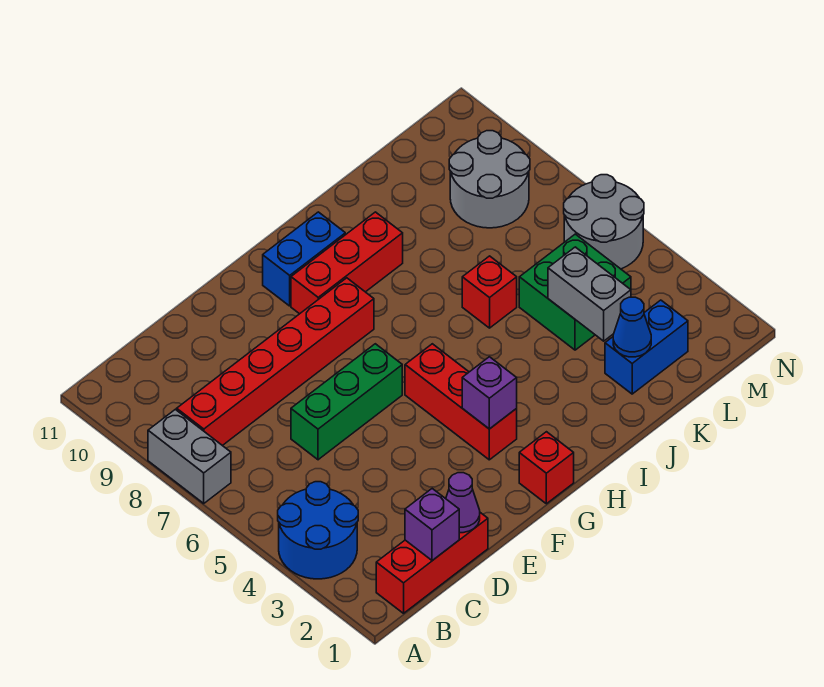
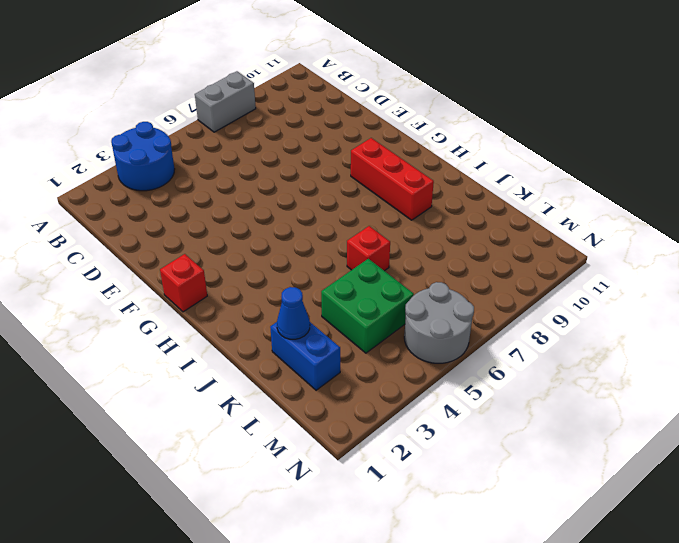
none -> red 1x3 brick [376,513,488,613]
none -> red 1x6 brick [177,278,374,446]
none -> green 1x3 brick [291,344,402,460]

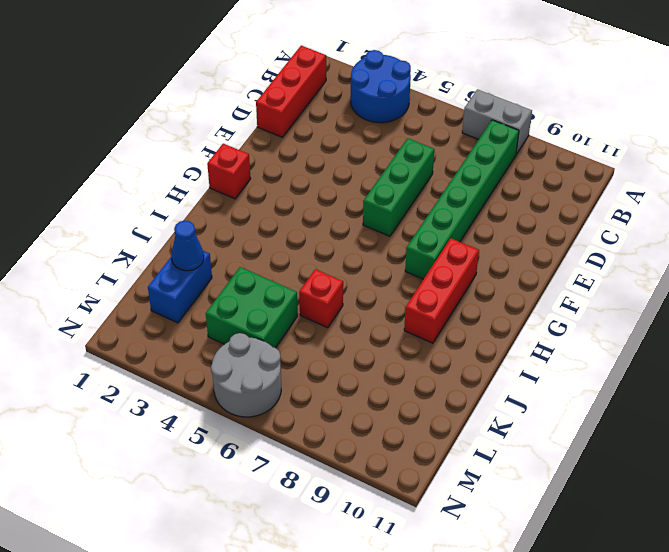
green 1x6 brick [405,120,519,279] -> red 1x6 brick [177,278,374,446]
none -> red 1x3 brick [405,344,517,460]
none -> blue 1x2 brick [263,212,345,306]
none -> grey 2x2 round brick [449,131,530,228]

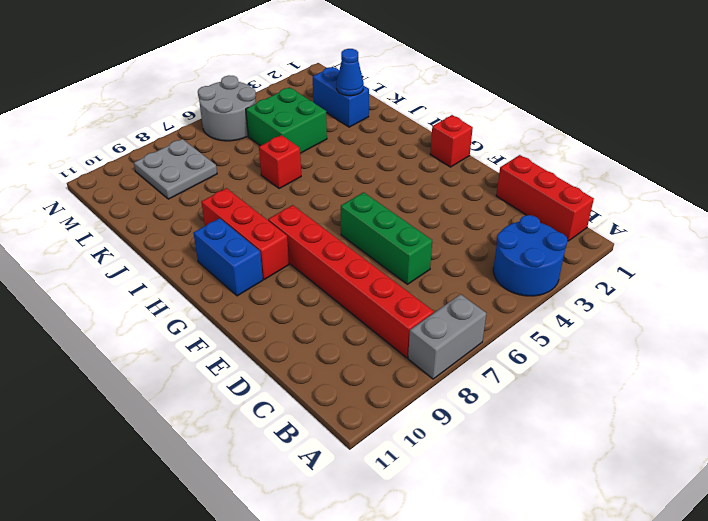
grey 2x2 plate [134,139,217,199] -> grey 2x2 round brick [449,131,530,228]
none -> red 1x3 brick [405,344,517,460]
none -> purple 1x1 brick [405,489,459,561]
none -> purple 1x1 cone [446,473,480,533]

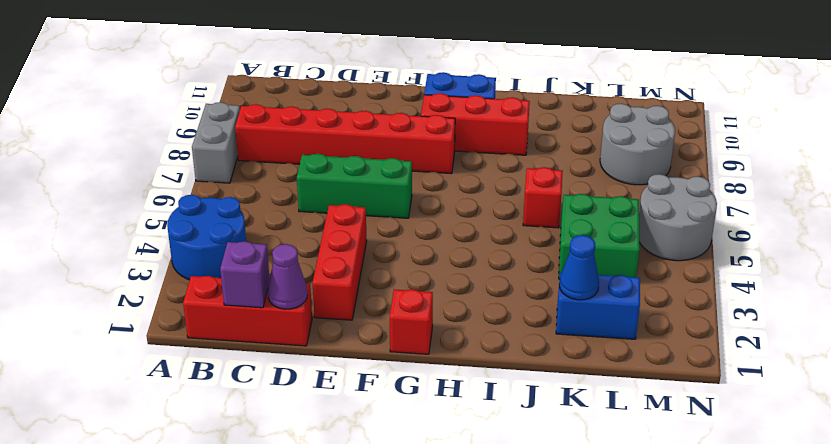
red 1x3 brick [313,204,367,320] -> red 1x3 brick moved to [405,344,517,460]
none -> purple 1x1 brick [462,357,517,429]
none -> grey 1x2 brick [548,247,631,341]

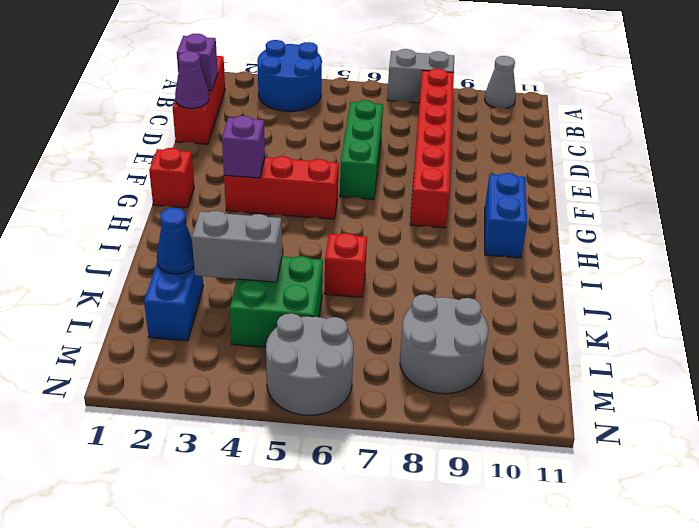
grey 1x1 cone [485,56,516,108] -> none
none -> red 1x3 brick [291,212,403,314]

